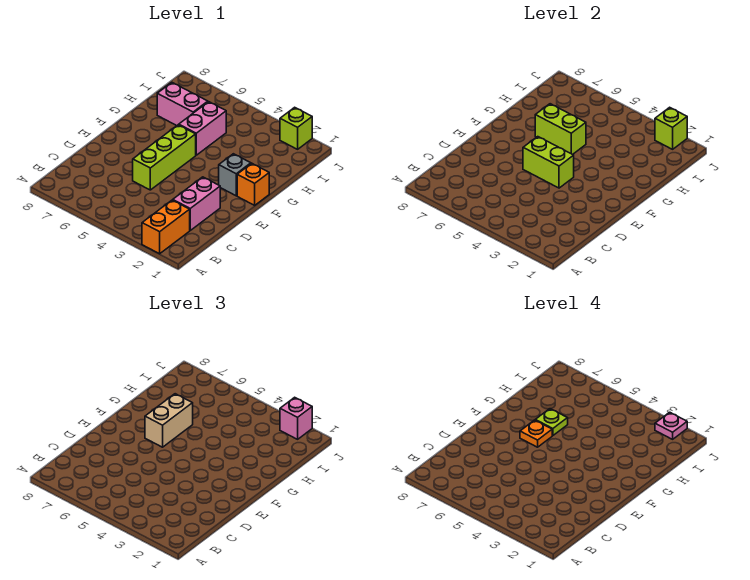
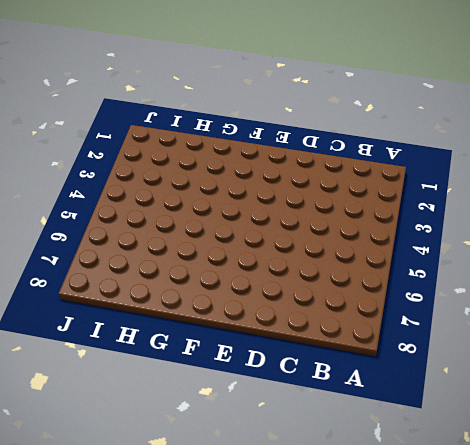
none -> orange 1x2 brick [142,200,190,254]
none -> pink 1x2 brick [173,177,220,230]
none -> lime 1x3 brick [133,125,196,190]

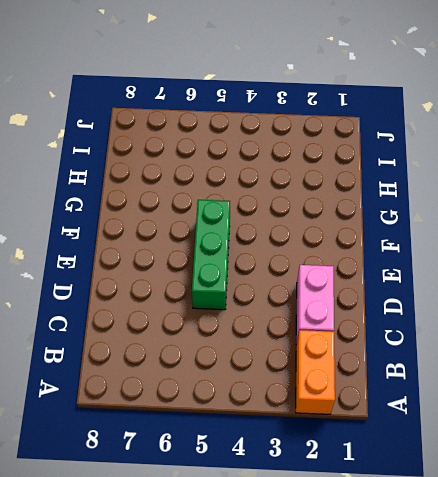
green 1x3 brick [192,200,230,310] -> lime 1x3 brick [133,125,196,190]
none -> orange 1x1 brick [237,163,269,205]
none -> grey 1x1 brick [219,154,251,196]
none -> pink 1x2 brick [179,102,226,155]

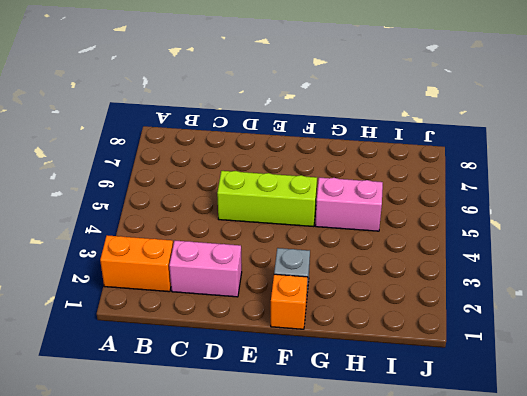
none -> pink 1x2 brick [157,83,208,126]
none -> lime 1x1 brick [280,107,312,149]
none -> lime 1x2 brick [523,137,574,188]

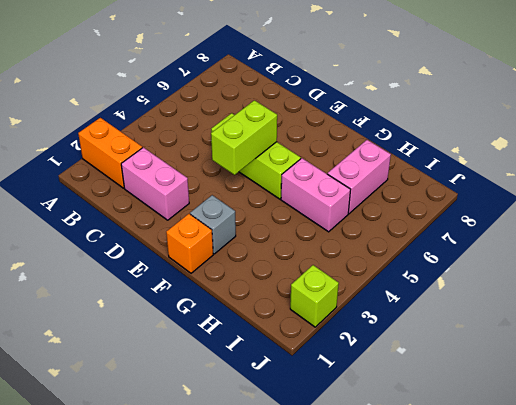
none -> lime 1x2 brick [535,104,586,155]
none -> lime 1x1 brick [655,107,687,149]
none -> tan 1x2 brick [145,394,193,447]

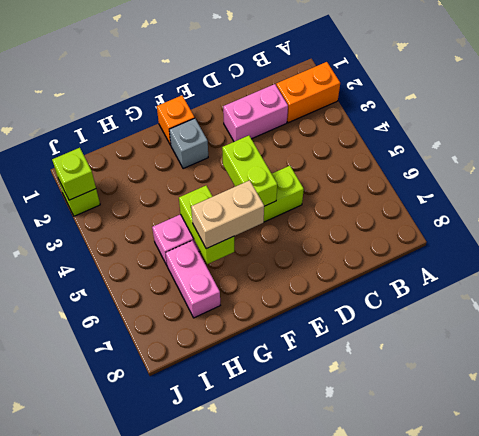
none -> pink 1x1 brick [280,397,312,439]
none -> orange 1x1 plate [520,420,552,447]
none -> lime 1x1 plate [536,409,568,436]

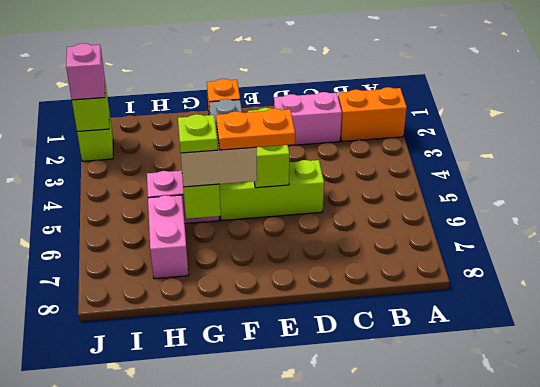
orange 1x2 plate [216,109,295,150] -> orange 1x1 plate [520,420,552,447]
none -> pink 1x1 plate [655,412,687,439]

